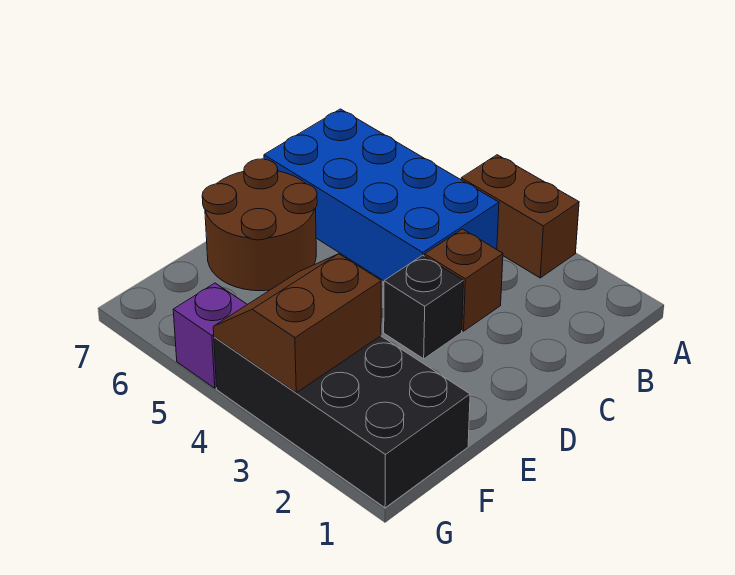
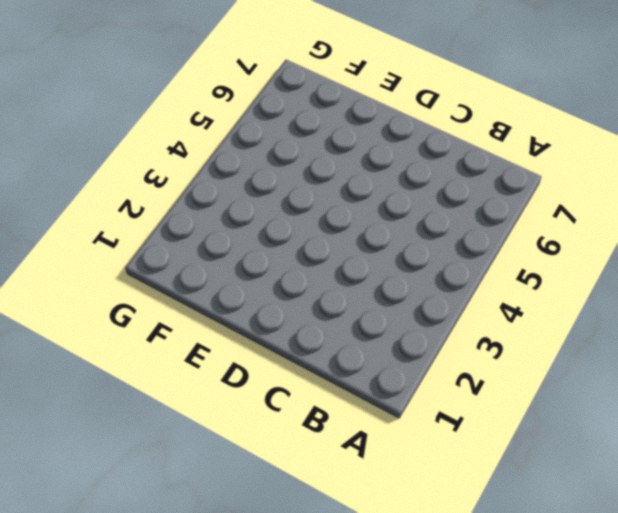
none -> brown 1x2 brick [461,155,579,278]
none -> blue 2x4 brick [264,109,499,281]

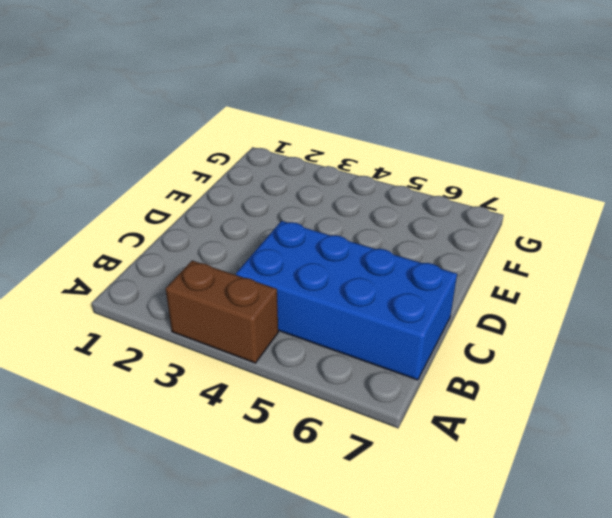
none -> brown 1x1 brick [425,229,503,331]
none -> black 1x1 brick [384,255,463,359]

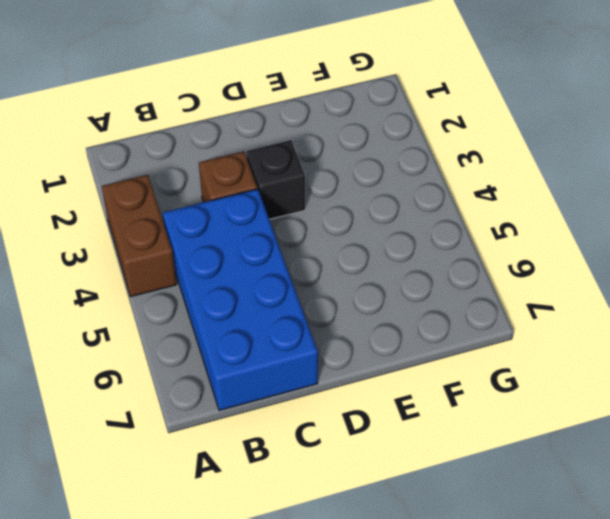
none -> brown 2x2 round brick [202,159,317,291]
none -> black 2x4 brick [214,336,470,508]

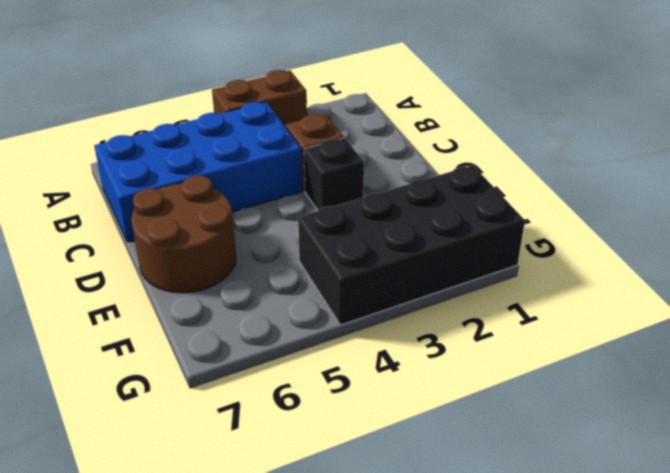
none -> purple 1x1 brick [173,283,247,388]
none -> brown 2x2 slope [213,254,381,393]

